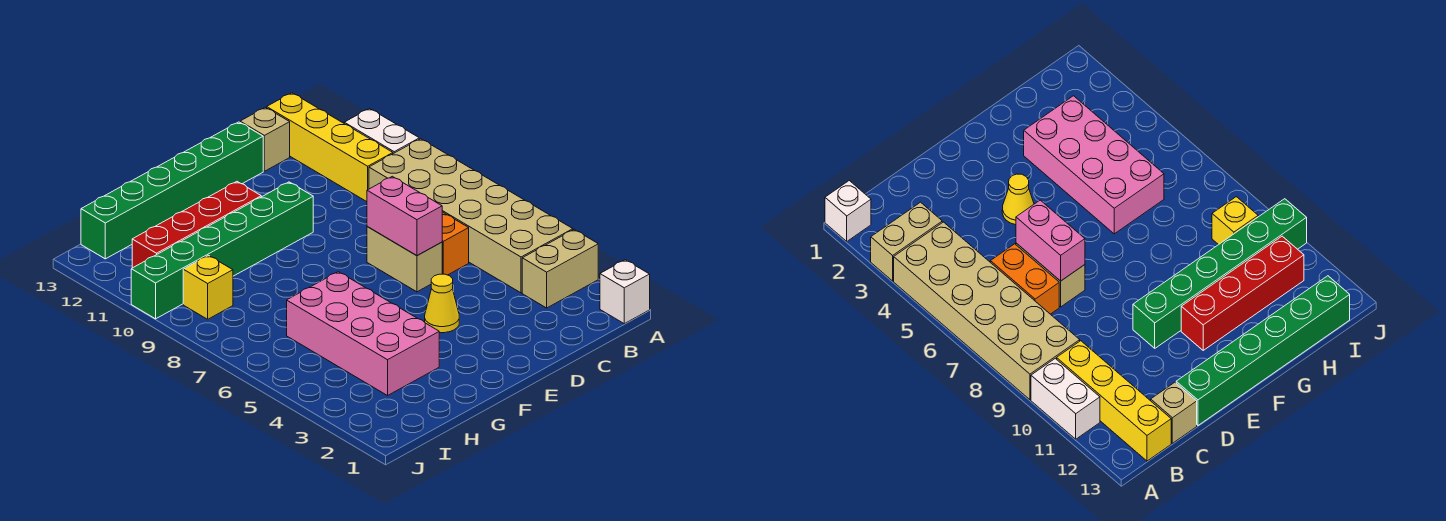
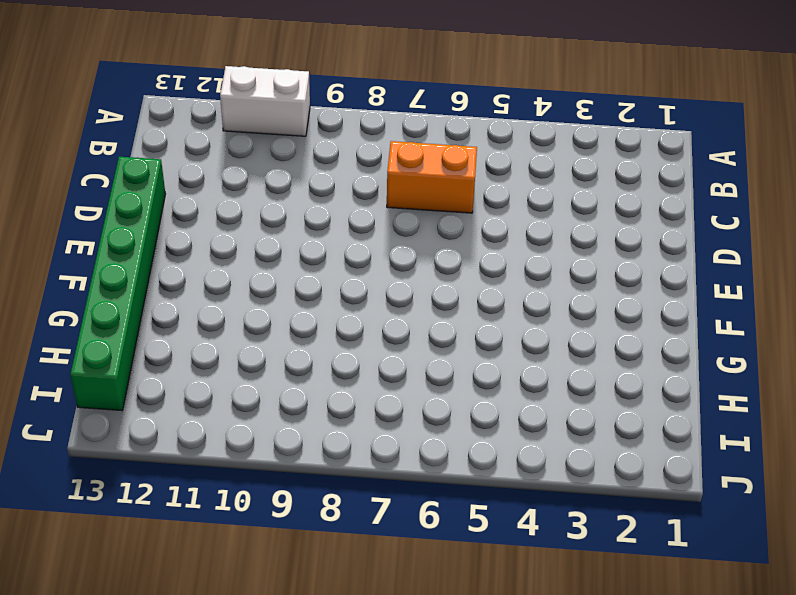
none -> white 1x1 brick [600,260,650,324]
none -> tan 1x2 brick [522,230,598,308]
none -> tan 2x6 brick [369,139,573,293]

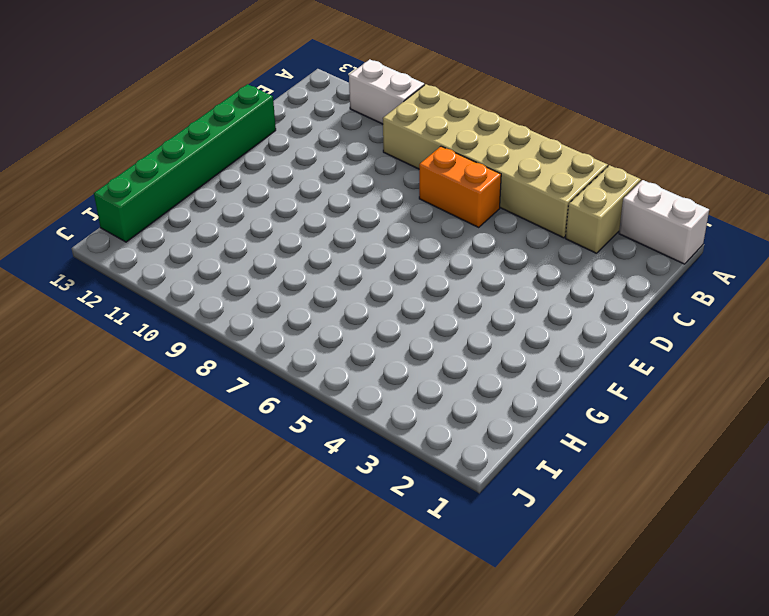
white 1x2 brick [619,180,709,264] -> white 1x1 brick [600,260,650,324]
none -> yellow 1x4 brick [267,93,393,202]
none -> tan 1x1 brick [240,107,290,171]
none -> tan 1x2 brick [367,227,442,292]

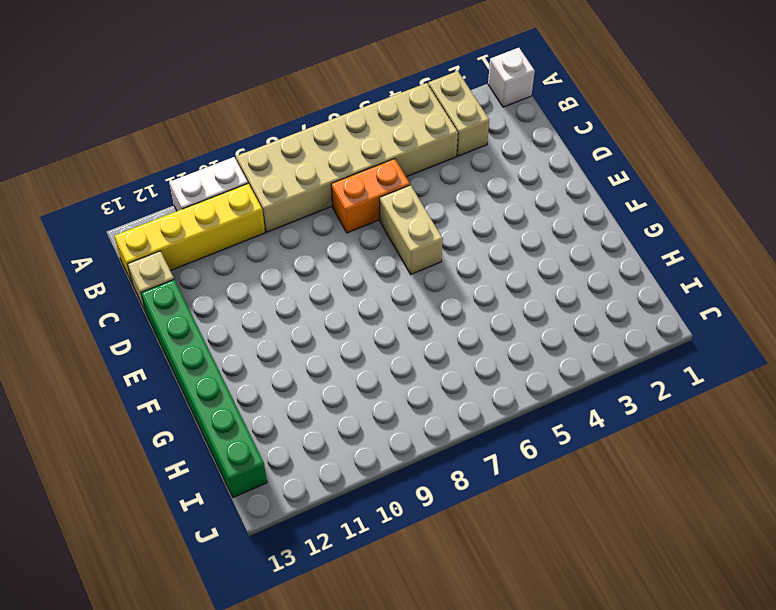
tan 1x2 brick [380,185,443,274] -> tan 1x2 brick turned to [367,227,442,292]
none -> yellow 1x1 cone [425,274,459,333]
none -> green 1x6 brick [131,182,313,319]
none -> red 1x4 brick [132,182,261,268]

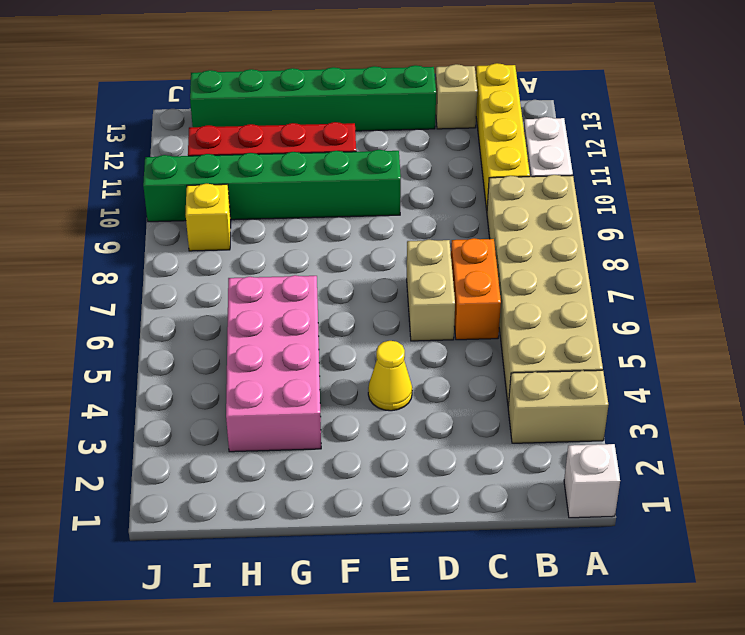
none -> pink 1x2 brick [367,176,442,256]

